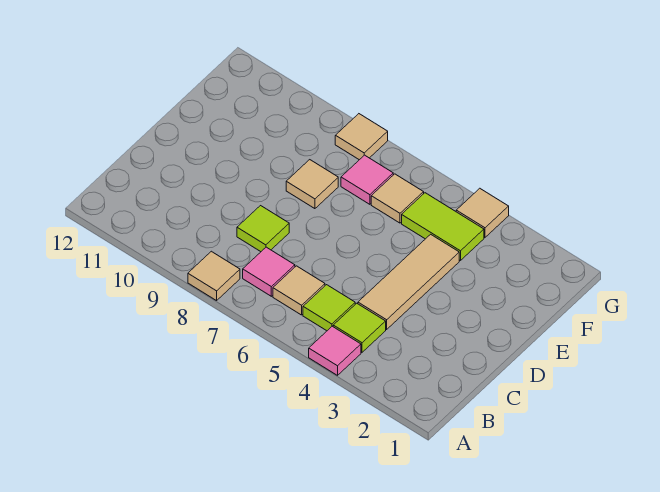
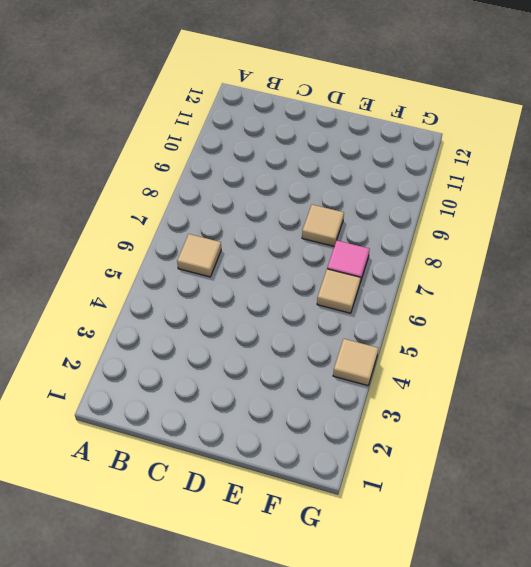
none -> pink 1x1 tile [309,326,361,375]
none -> tan 1x1 tile [188,251,240,301]
none -> lime 1x1 tile [333,303,386,352]

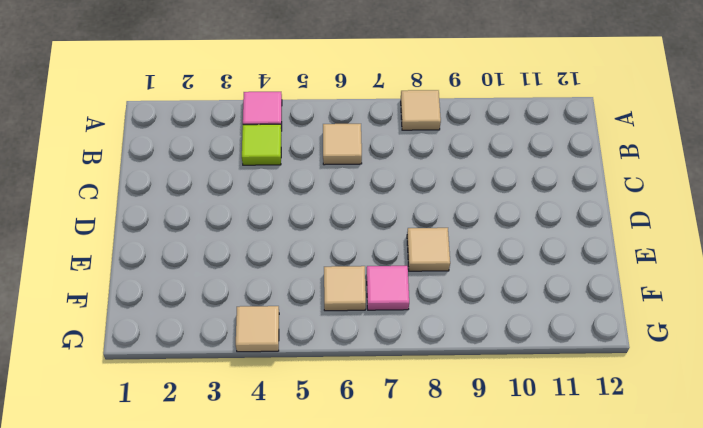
none -> lime 1x1 tile [303,285,355,331]
none -> pink 1x1 tile [243,247,295,296]
none -> tan 1x3 tile [358,234,459,329]

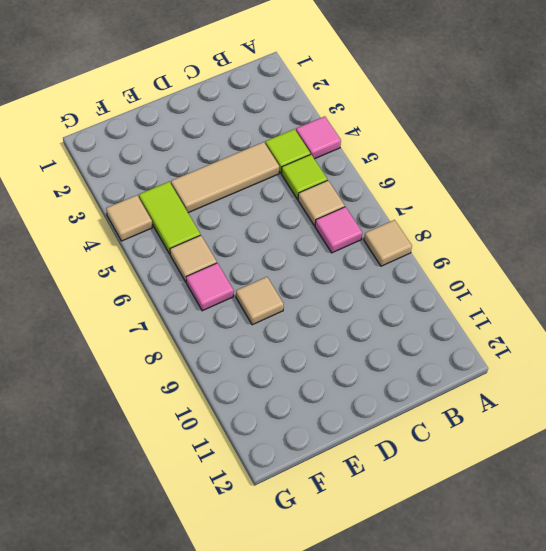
none -> lime 1x1 tile [237,206,289,252]
none -> tan 1x1 tile [335,114,388,160]

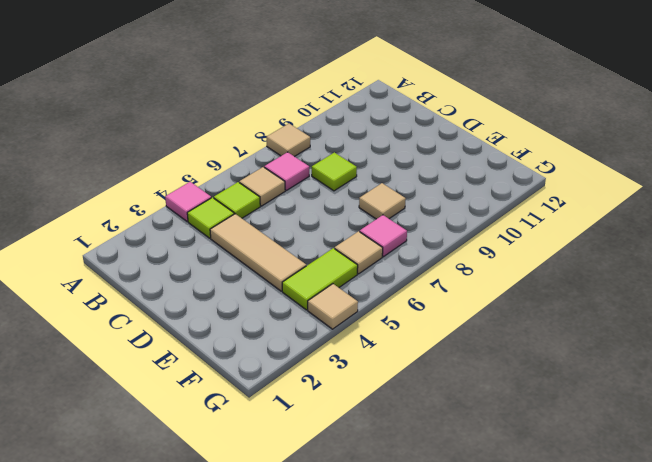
none -> tan 1x1 tile [335,114,388,160]

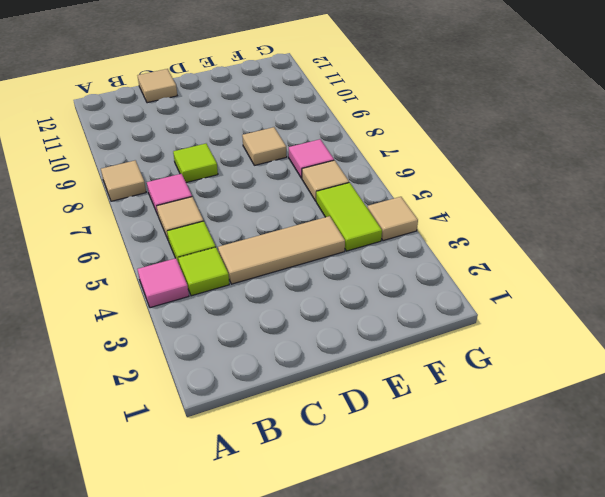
tan 1x1 tile [137,69,177,103] -> tan 1x1 tile moved to [335,114,388,160]

